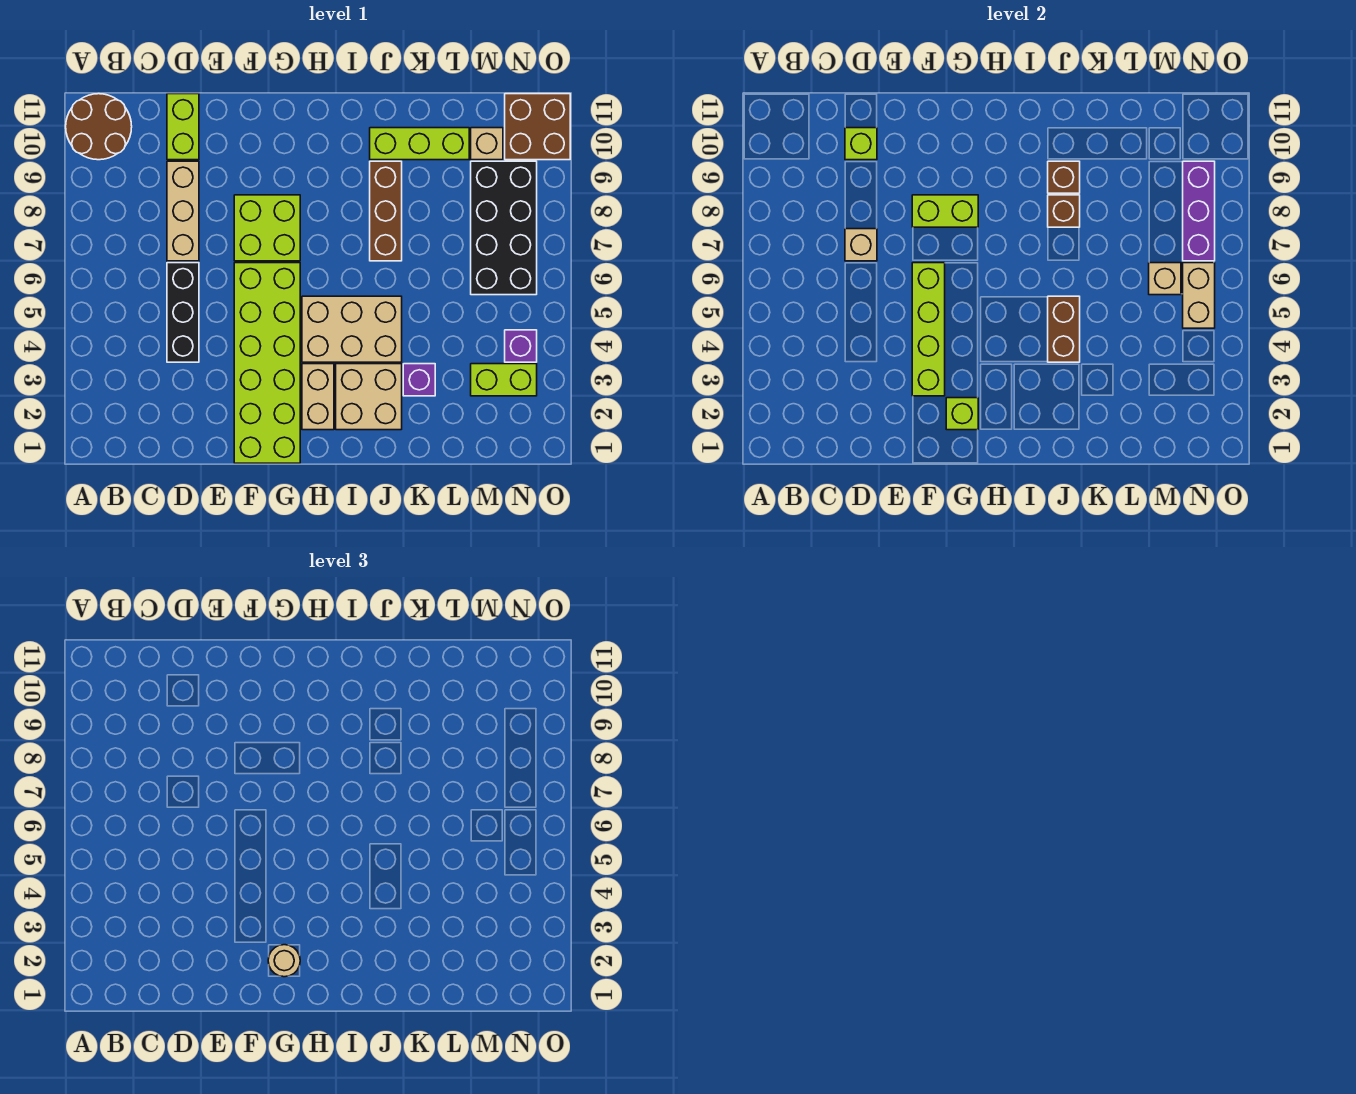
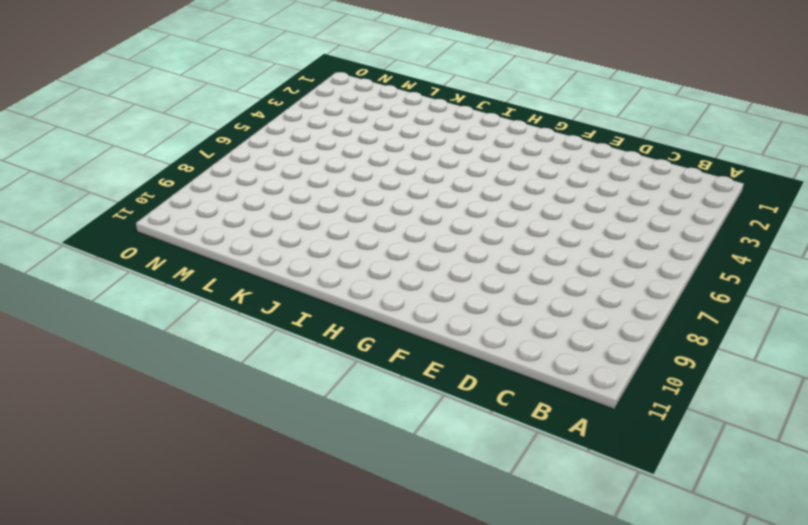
none -> brown 2x2 round brick [66,94,132,160]
none -> black 1x3 brick [167,263,199,362]
none -> tan 1x3 brick [167,161,199,261]

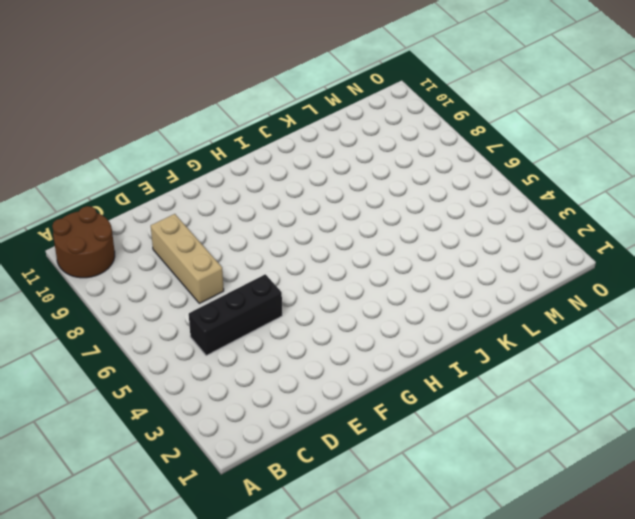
black 1x3 brick [189,274,282,356] -> black 1x3 brick turned to [167,263,199,362]
none -> lime 1x2 brick [167,94,199,160]
none -> lime 2x6 brick [234,263,300,463]
none -> lime 2x2 brick [234,195,300,261]

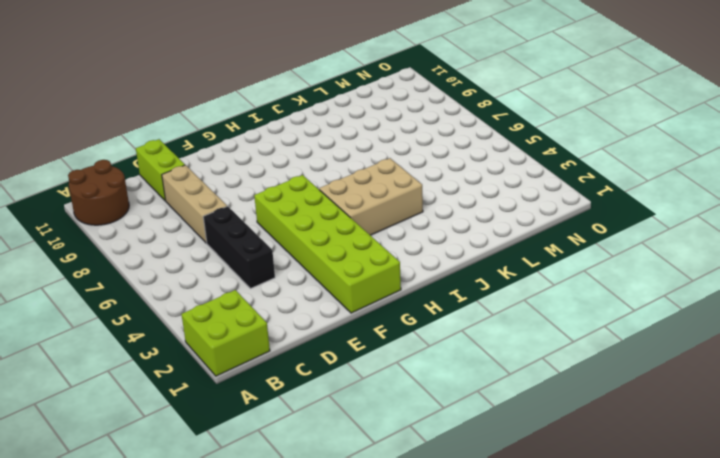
lime 2x2 brick [181,290,270,376] -> lime 2x2 brick moved to [234,195,300,261]
none -> tan 1x2 brick [302,364,334,430]
none -> tan 2x2 brick [336,364,402,430]
none -> brown 1x3 brick [370,161,402,261]

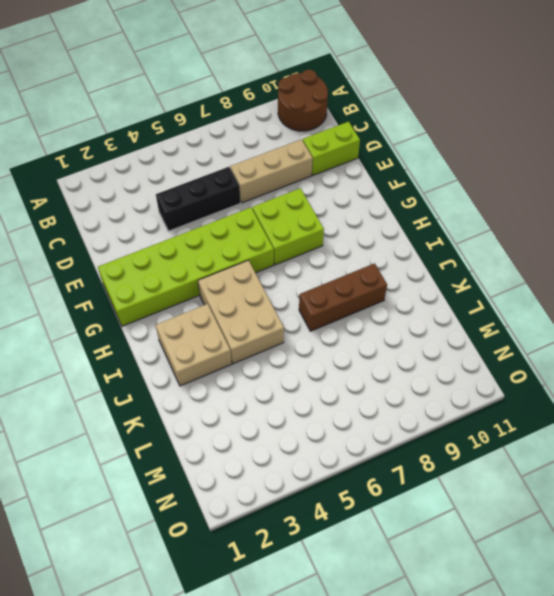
none -> tan 1x2 brick [302,364,334,430]
none -> lime 1x3 brick [370,128,469,160]
none -> purple 1x1 brick [403,364,435,396]

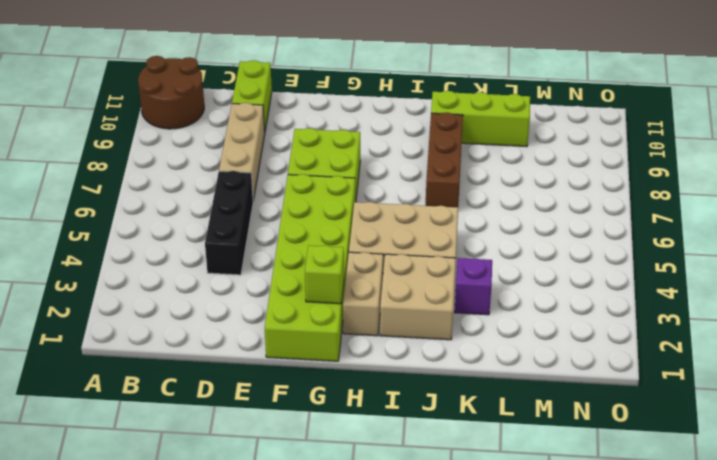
none -> lime 1x2 brick [471,364,537,396]
none -> black 2x4 brick [471,161,537,295]
none -> tan 1x1 brick [471,128,503,160]

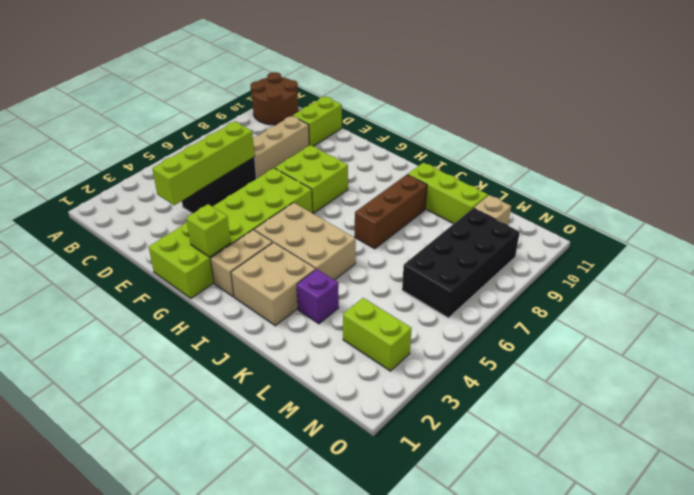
lime 1x4 brick [152,122,255,205] -> lime 1x4 brick moved to [912,263,945,396]
none -> purple 1x1 brick [505,330,537,362]
none -> brown 2x2 brick [505,94,570,160]
none -> tan 1x1 brick [845,229,877,261]

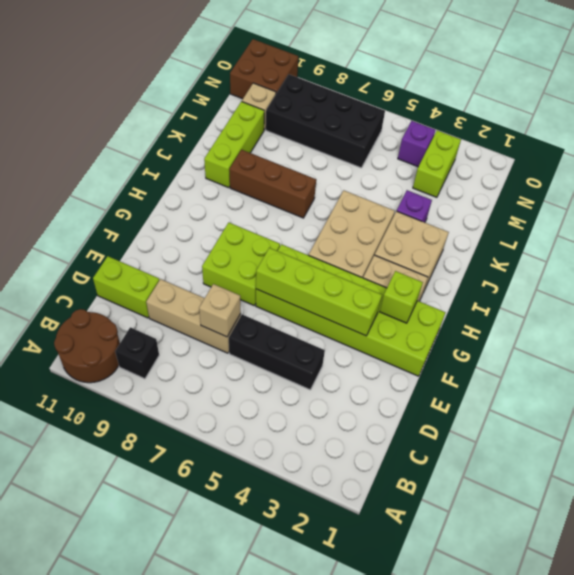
black 1x1 brick [115,327,159,379] -> none
none -> lime 1x1 brick [845,128,877,160]
none -> lime 1x2 brick [912,195,978,227]
none -> brown 1x2 brick [1048,296,1080,362]

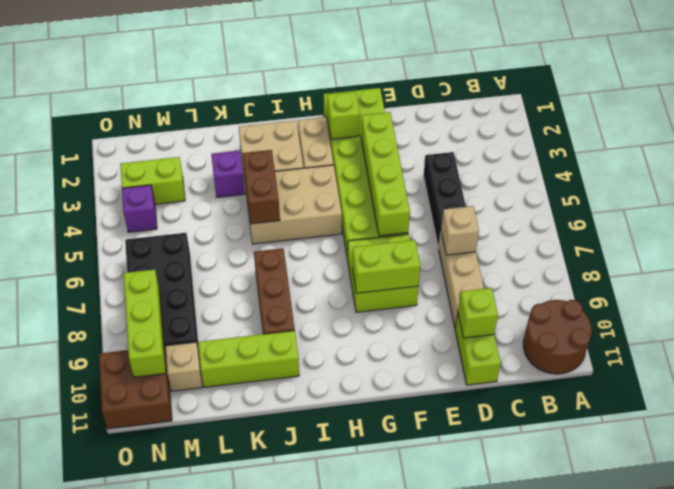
lime 1x3 brick [124,270,166,377] -> purple 1x3 brick [1183,161,1215,261]
none -> brown 1x1 brick [1048,195,1080,227]
none -> brown 1x1 brick [1048,161,1080,193]
none -> tan 1x1 brick [1149,263,1181,295]

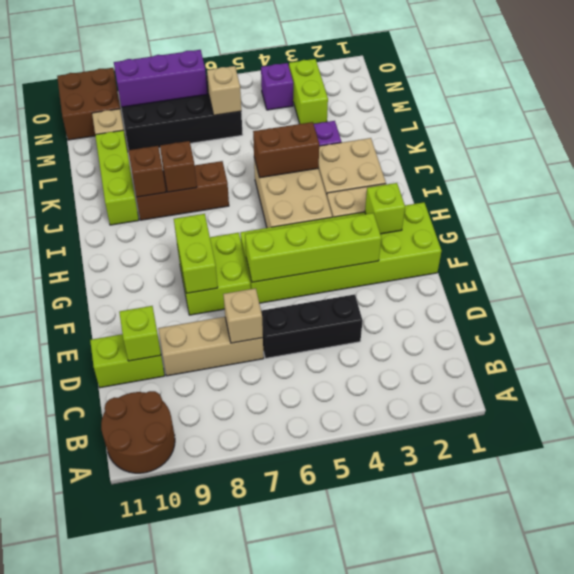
none -> tan 1x2 brick [1183,263,1215,328]
none -> tan 1x1 round brick [268,945,300,977]

